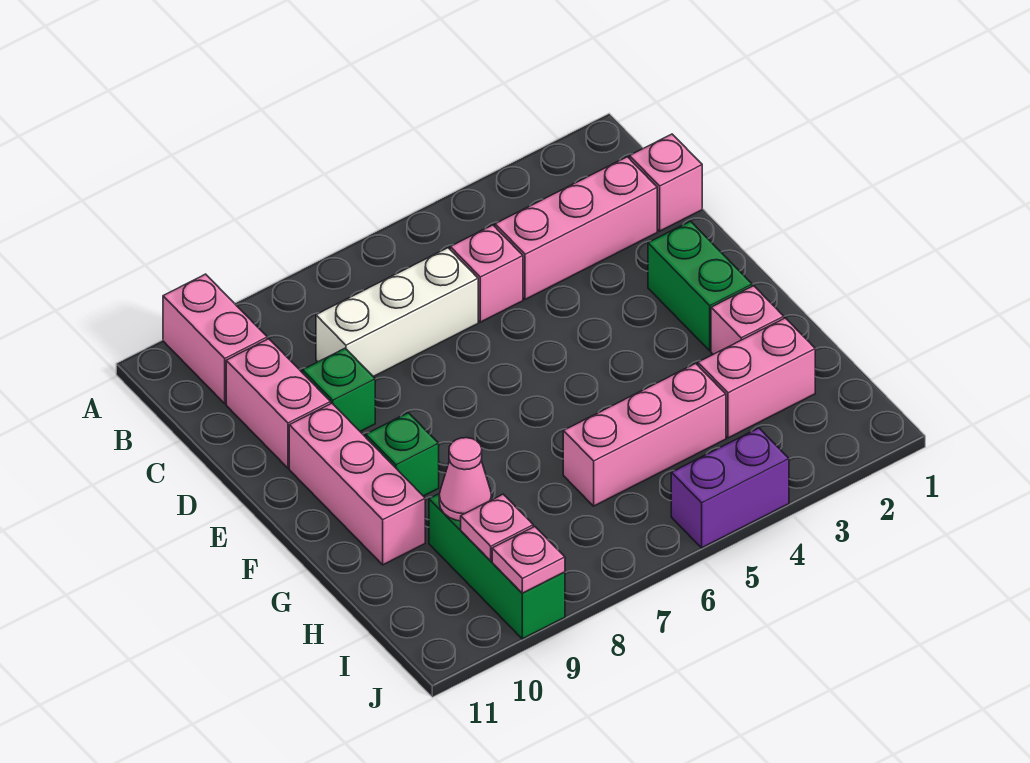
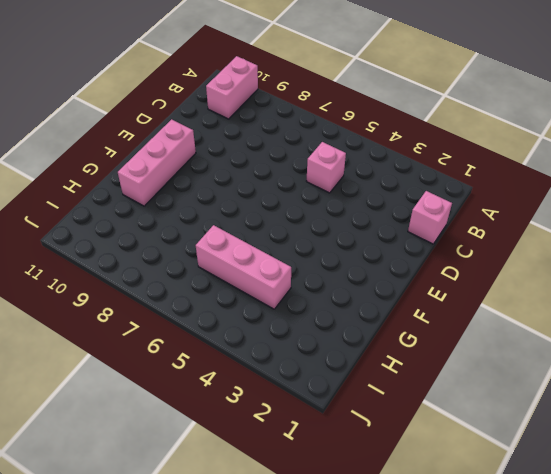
none -> pink 1x3 brick [495,157,657,300]
none -> white 1x3 brick [316,248,478,377]
none -> pink 1x2 brick [226,339,331,468]

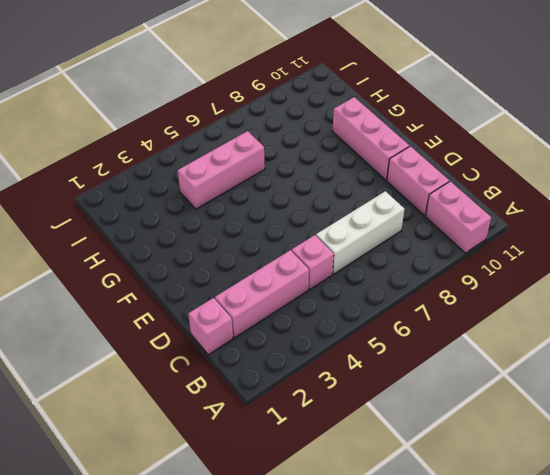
none -> green 1x1 brick [303,348,375,432]
none -> green 1x2 brick [648,221,752,351]
none -> green 1x1 brick [366,413,439,496]

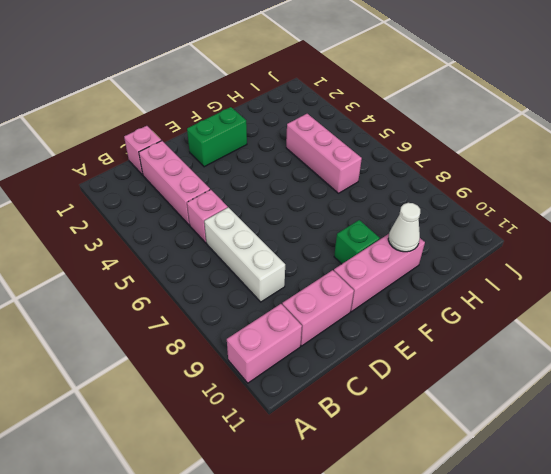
white 1x1 cone [388,203,420,252] -> none
none -> green 1x1 brick [303,348,375,432]
none -> pink 1x1 brick [711,286,784,354]
none -> pink 1x2 brick [698,318,815,438]

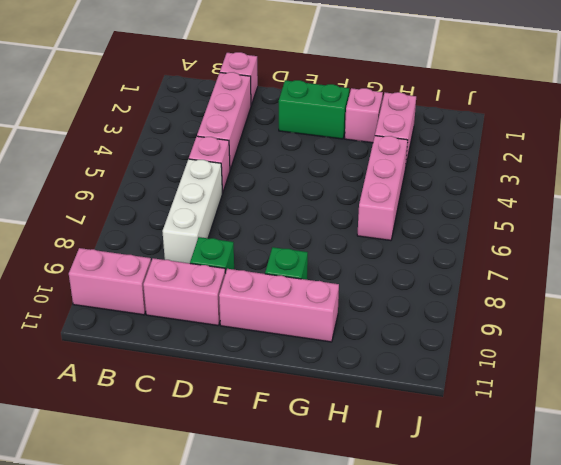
none -> green 1x3 brick [429,493,565,639]
none -> purple 1x2 brick [671,428,789,548]
none -> pink 1x1 cone [439,438,492,521]

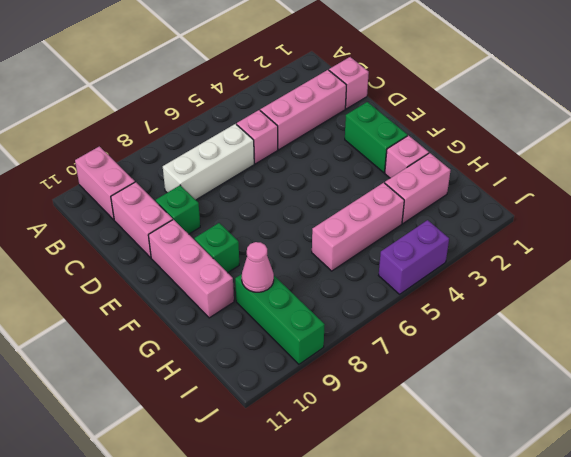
none -> pink 1x1 plate [461,494,533,561]
none -> pink 1x1 plate [492,527,565,593]

